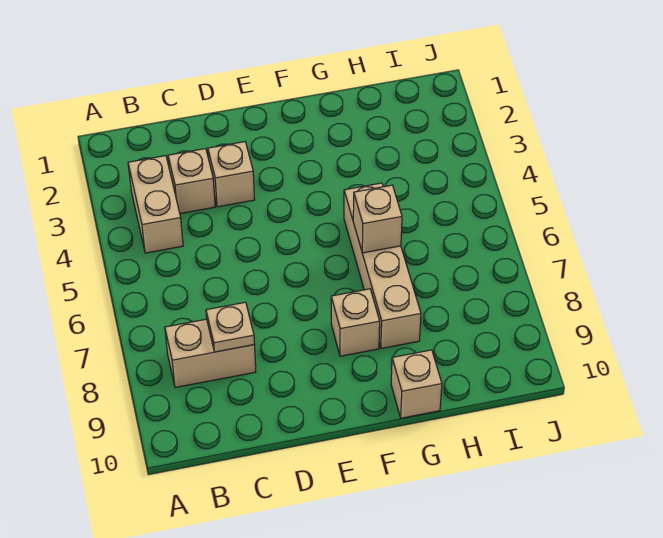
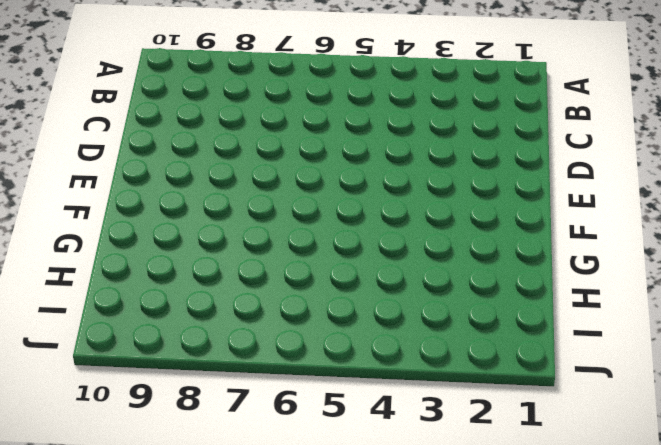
none -> tan 1x2 brick [128,156,183,253]
none -> tan 1x2 brick [165,319,256,388]

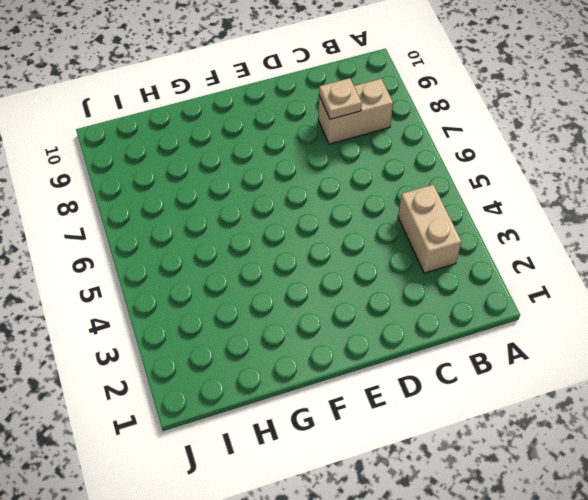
none -> tan 1x1 brick [168,149,215,214]
none -> tan 1x1 brick [208,142,255,207]

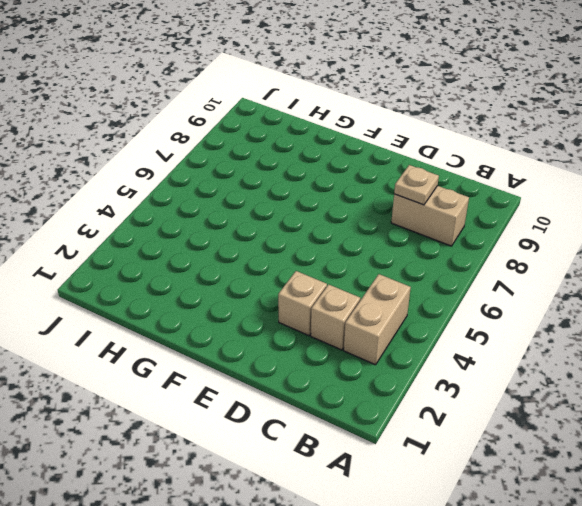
none -> tan 1x1 brick [331,289,380,356]
none -> tan 1x4 brick [344,183,421,348]

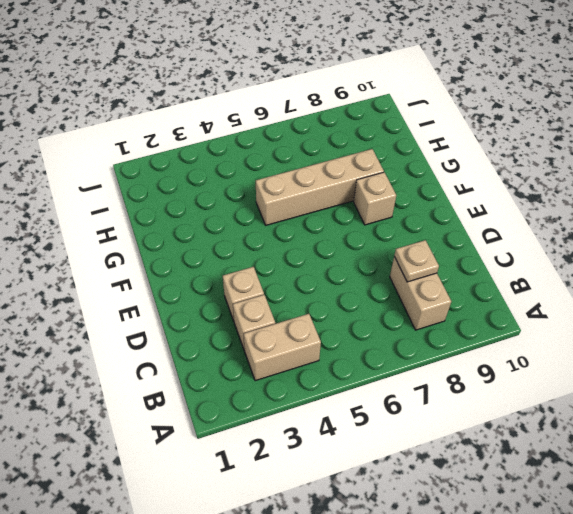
none -> tan 1x1 brick [391,350,442,418]
none -> tan 1x1 brick [353,185,402,253]

